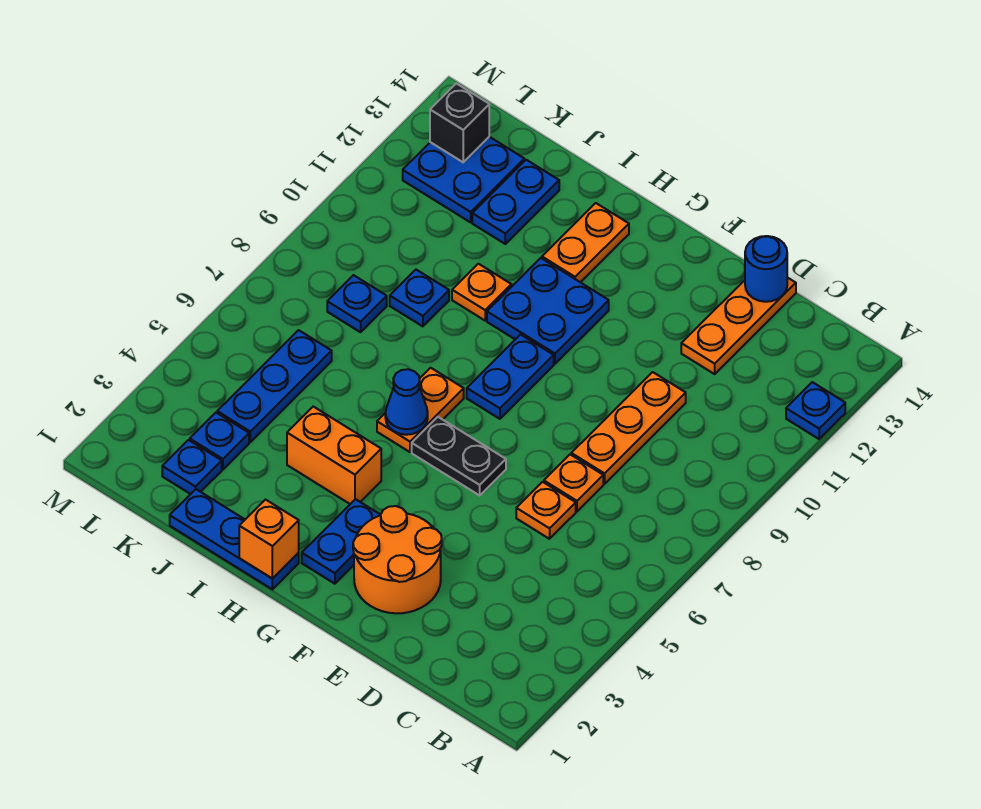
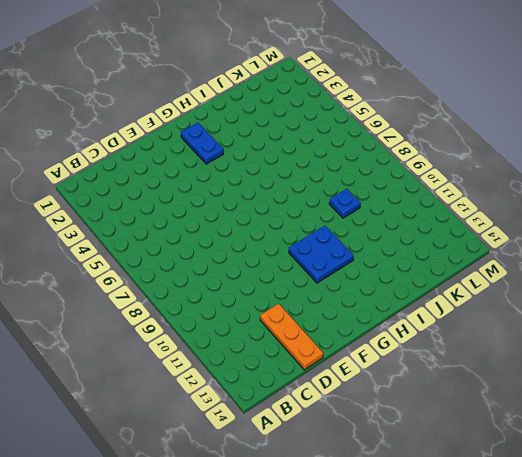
none -> blue 1x1 plate [786,382,845,439]
none -> orange 1x1 plate [516,482,576,539]
none -> orange 1x1 plate [544,455,603,511]

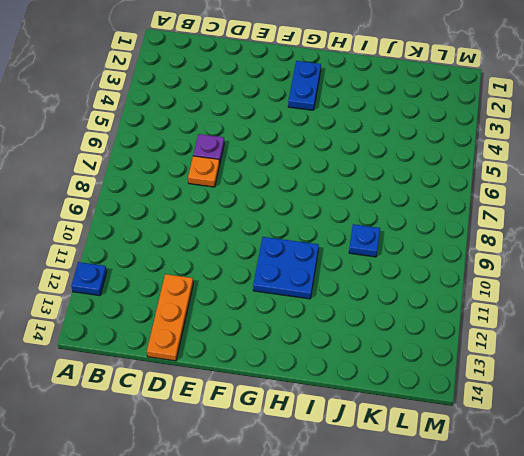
purple 1x1 plate [193,134,224,164] -> orange 1x1 plate [516,482,576,539]
none -> orange 1x3 plate [571,372,686,484]
none -> orange 2x2 round brick [353,506,442,613]
none -> black 1x2 plate [412,417,506,495]

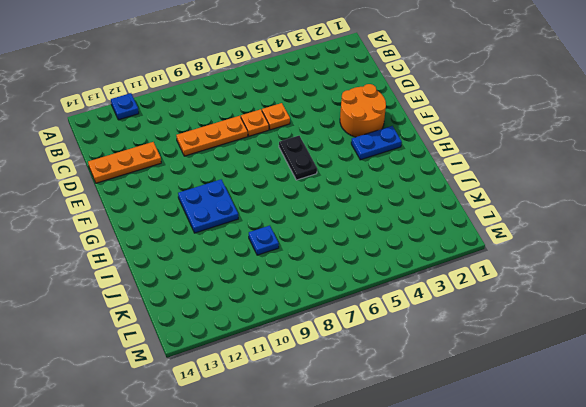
none -> blue 1x2 plate [467,335,554,419]
none -> blue 1x3 plate [170,489,299,589]
none -> orange 1x2 brick [287,407,381,504]

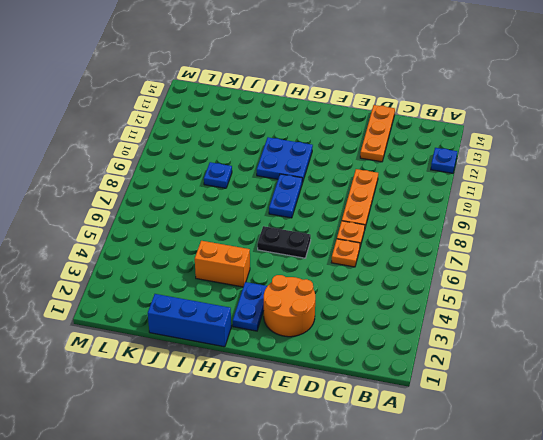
blue 1x3 brick [148,294,231,347] -> blue 1x3 plate [170,489,299,589]
none -> orange 1x2 plate [377,368,464,452]
none -> orange 1x2 plate [542,203,629,282]
none -> orange 1x1 plate [452,264,512,320]

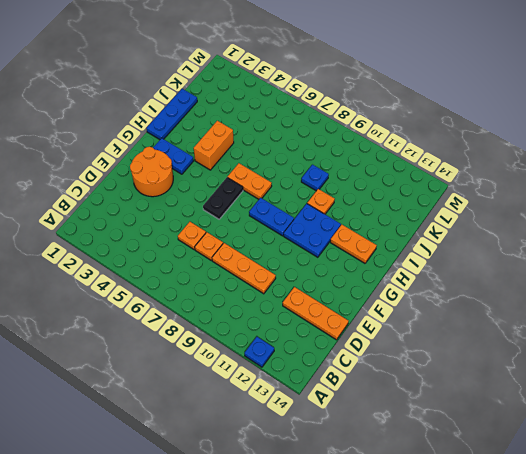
none -> blue 1x2 plate [472,160,559,244]
none -> blue 1x1 plate [162,440,222,494]
none -> blue 1x1 plate [190,413,249,469]

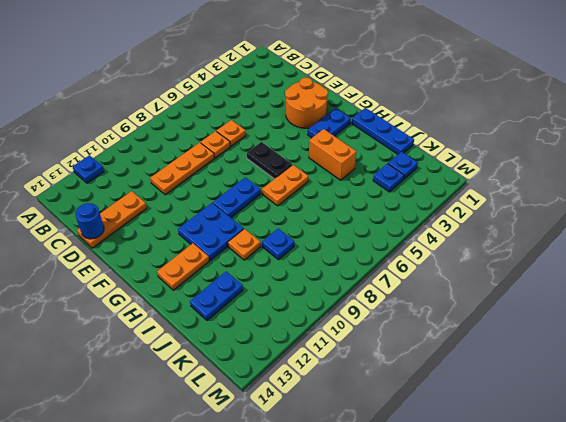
none -> blue 1x3 plate [217,330,332,442]
none -> blue 1x1 plate [327,275,387,332]
none -> blue 2x2 plate [403,137,524,222]

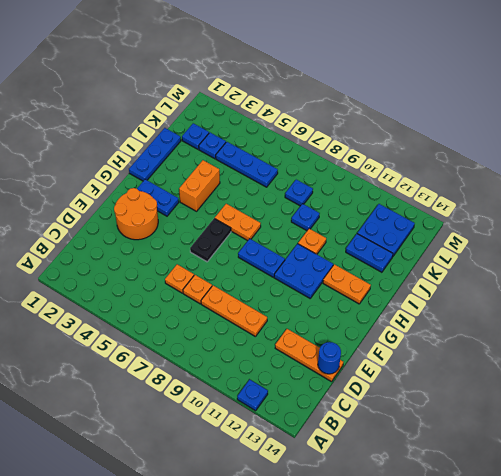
none -> orange 1x1 brick [239,500,299,579]
none -> blue 1x1 cone [385,369,428,435]
none -> black 1x1 brick [430,83,489,162]

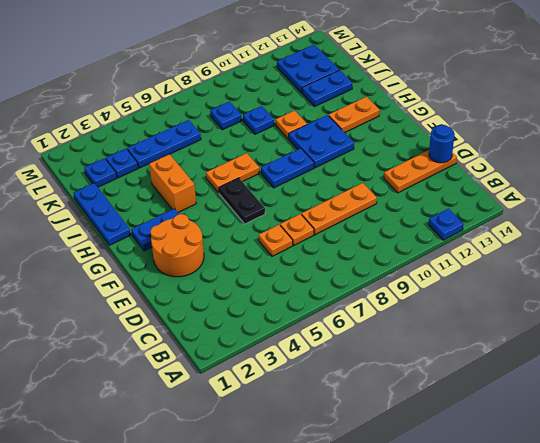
none -> orange 1x1 brick [239,500,299,579]
none -> blue 1x1 cone [385,369,428,435]
none -> black 1x1 brick [430,83,489,162]

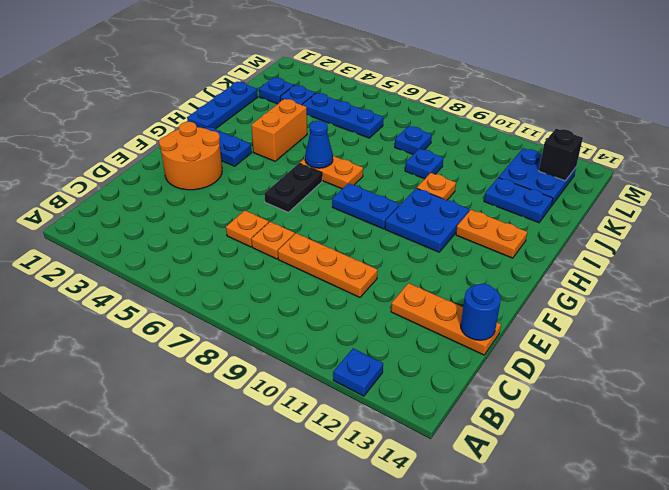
none -> orange 1x1 brick [239,500,299,579]

